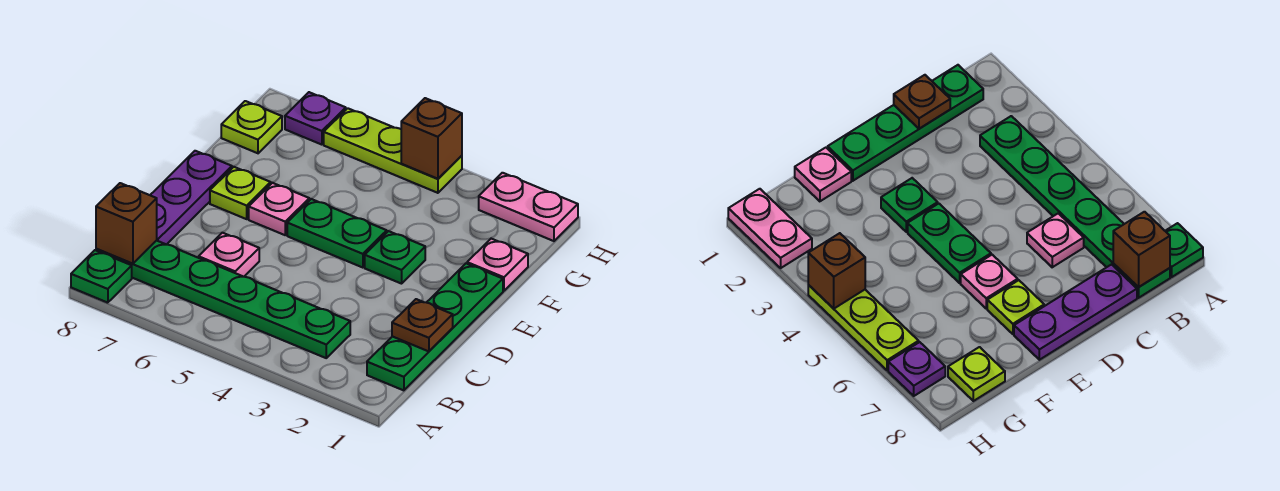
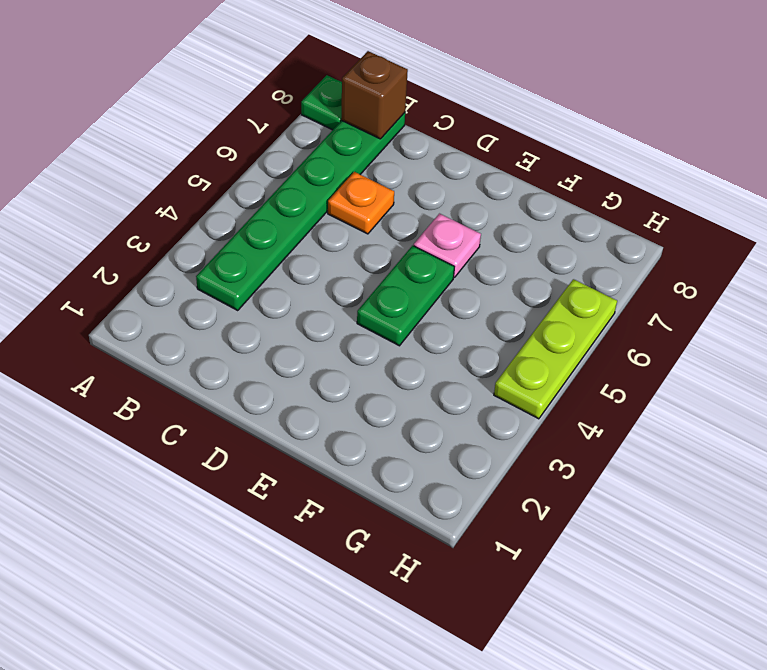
orange 1x1 plate [328,172,394,234] -> pink 1x1 plate [199,233,259,277]
none -> green 1x4 plate [367,263,503,390]
none -> purple 1x3 plate [150,151,232,245]
none -> green 1x1 plate [365,231,425,284]

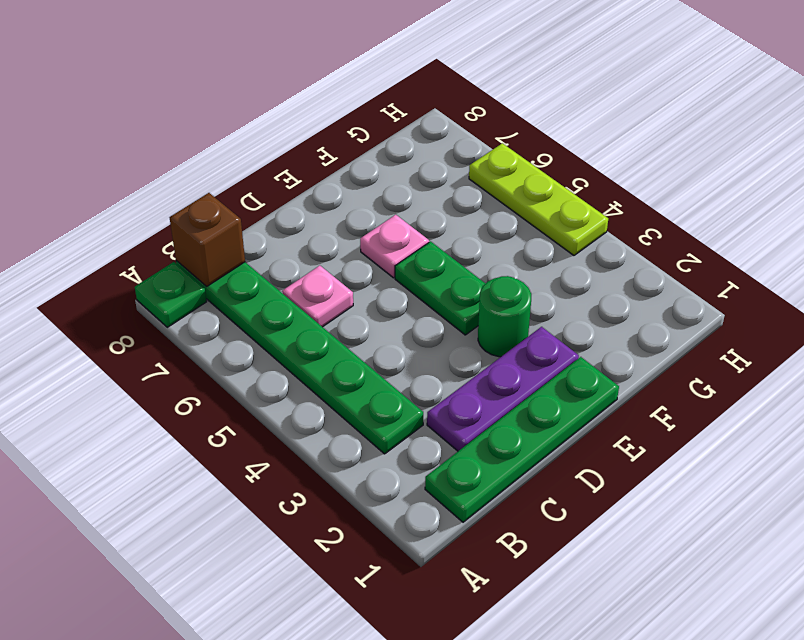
purple 1x3 plate [427,327,579,451] -> purple 1x3 plate moved to [150,151,232,245]
green 1x1 round brick [478,276,531,357] -> green 1x1 plate [365,231,425,284]
none -> lime 1x1 plate [210,167,271,219]
none -> pink 1x1 plate [467,239,528,291]
none -> lime 1x1 plate [221,101,282,153]

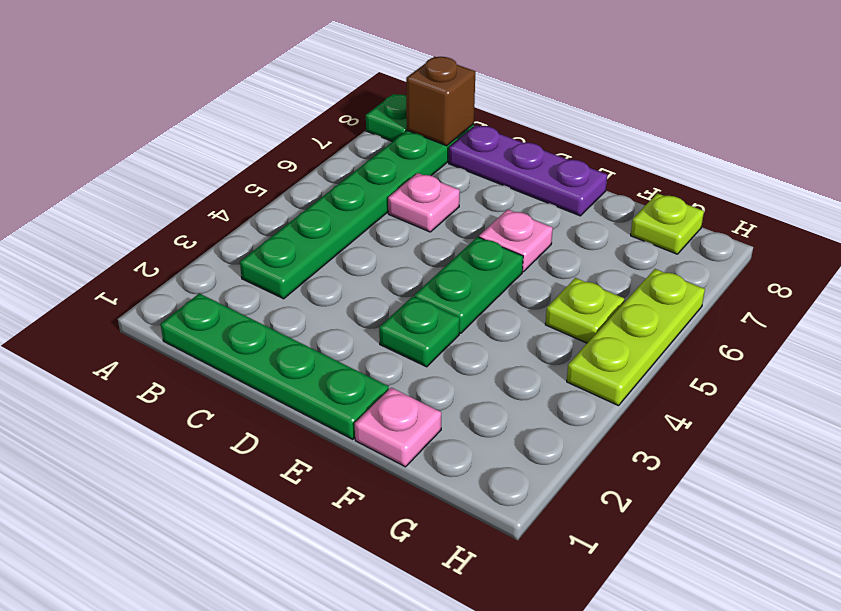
lime 1x1 plate [545,278,624,343] -> lime 1x1 plate moved to [210,167,271,219]
none -> pink 1x2 plate [479,173,578,241]
none -> purple 1x1 plate [285,92,346,145]
none -> brown 1x1 plate [392,299,453,351]

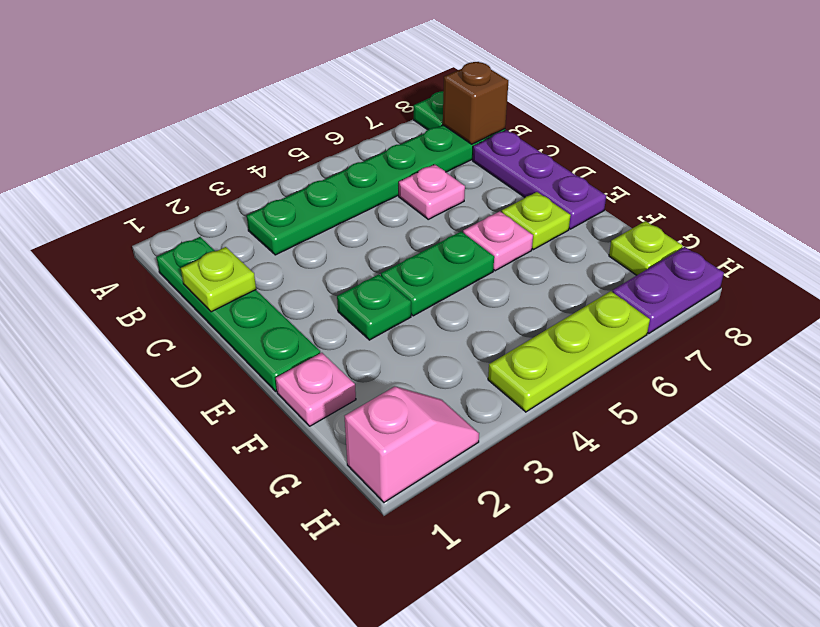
lime 1x1 plate [181,247,256,312] -> brown 1x1 plate [392,299,453,351]
pink 1x2 slope [345,387,479,502] -> pink 1x2 plate [479,173,578,241]
purple 1x2 plate [612,247,724,334] -> purple 1x1 plate [285,92,346,145]
none -> brown 1x1 brick [401,98,462,179]

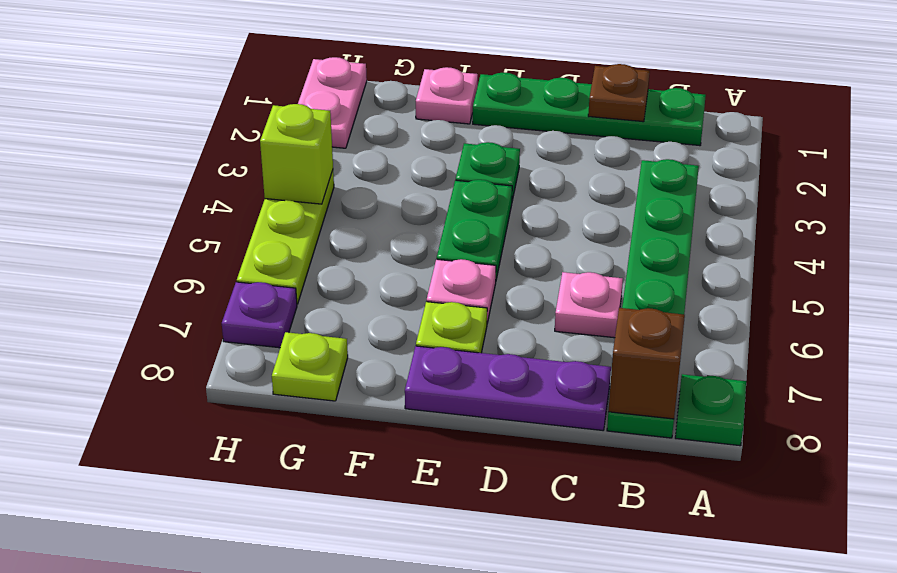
lime 1x1 brick [260,104,333,204] -> brown 1x1 brick [401,98,462,179]

